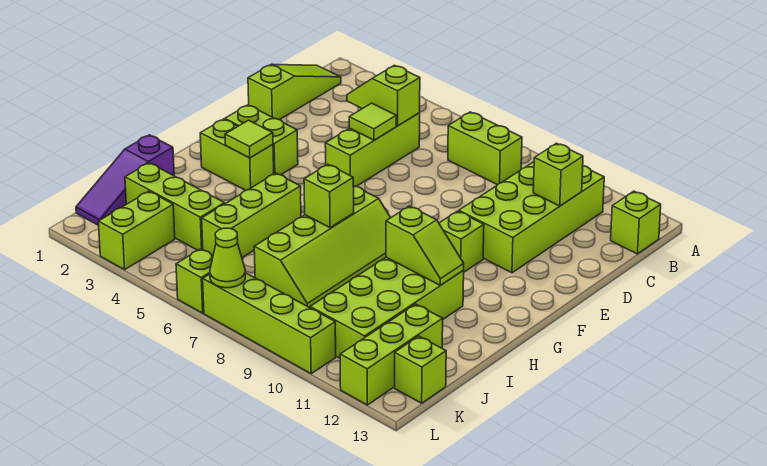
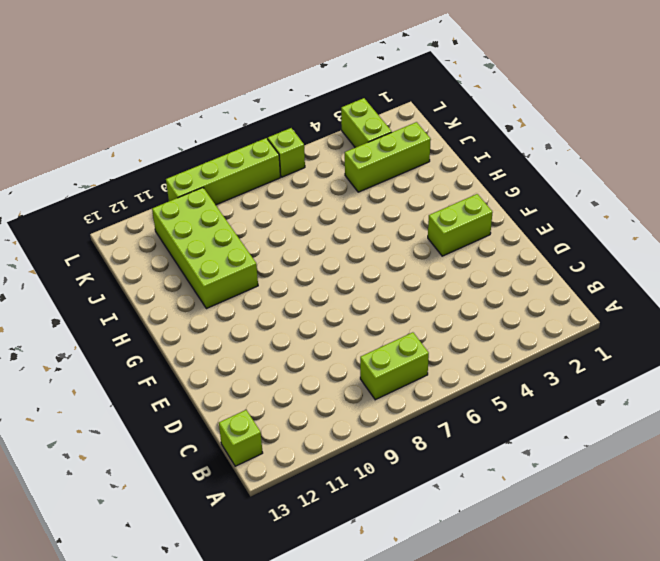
none -> lime 1x3 slope [248,64,341,120]
none -> lime 2x4 brick [459,162,604,273]
none -> lime 1x3 brick [325,113,420,187]

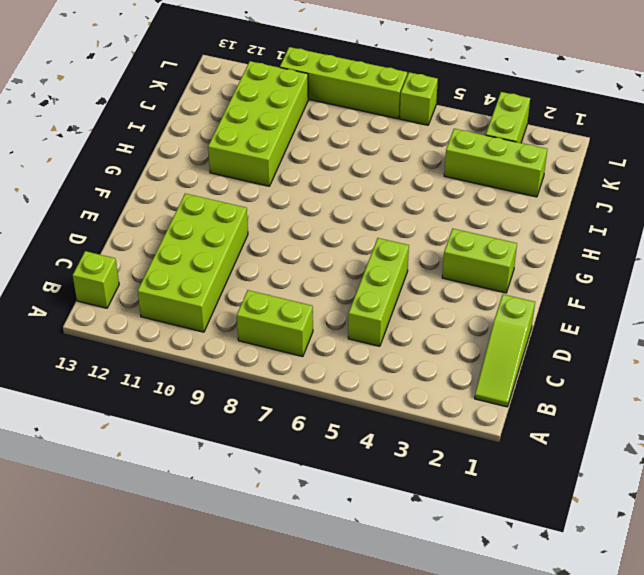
none -> lime 1x1 brick [439,211,484,272]
none -> lime 1x2 brick [200,119,274,191]
none -> lime 2x4 slope [254,186,391,308]

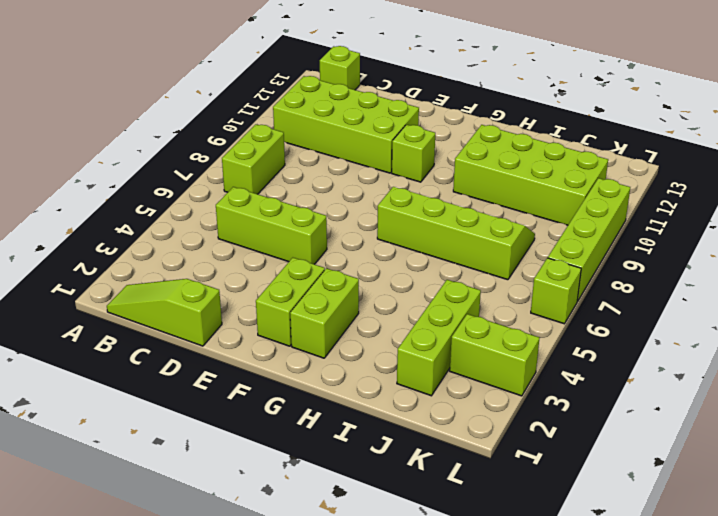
none -> lime 1x3 brick [202,173,301,257]
none -> purple 1x3 slope [76,135,174,225]
none -> lime 1x3 brick [340,304,443,405]

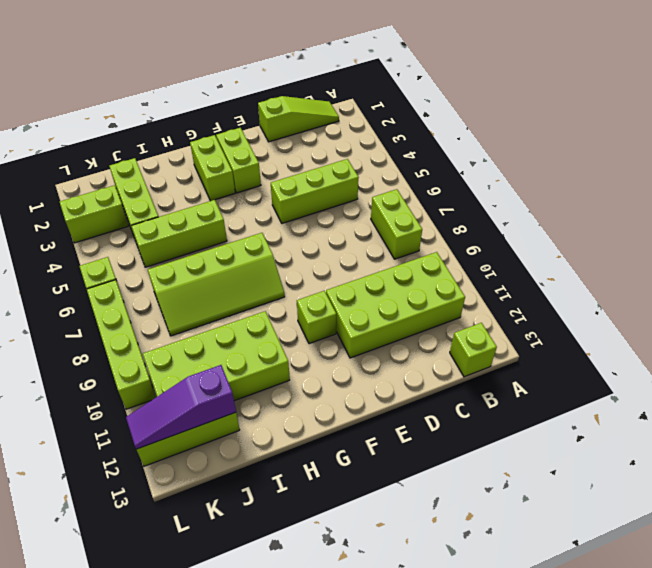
purple 1x3 slope [126,365,236,449] -> purple 1x3 slope moved to [76,135,174,225]
none -> lime 1x1 brick [395,336,446,403]
none -> lime 1x2 slope [347,65,420,126]
none -> lime 1x1 brick [533,143,583,206]

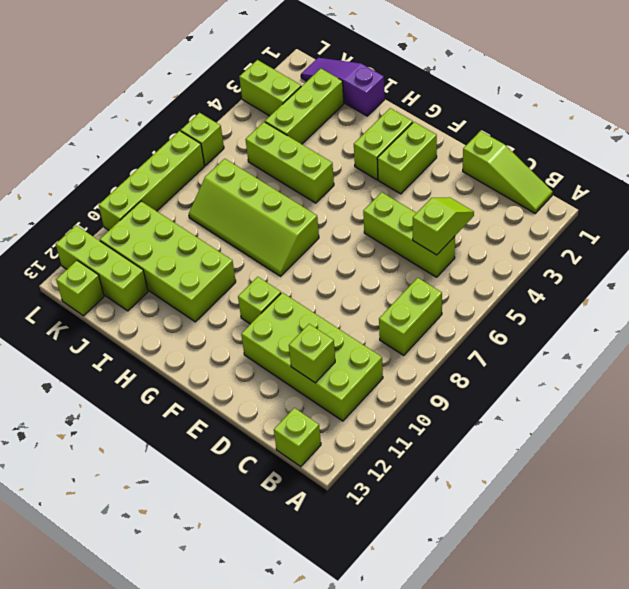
none -> lime 1x1 tile [349,103,396,140]
none -> lime 1x1 tile [225,120,273,158]
none -> lime 1x1 brick [304,164,354,228]

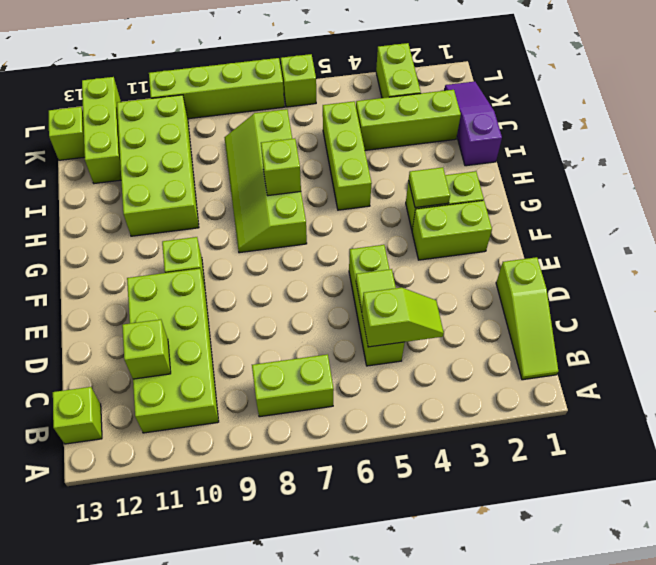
none -> lime 1x2 slope [386,206,464,285]
none -> lime 1x1 cone [210,228,245,288]

